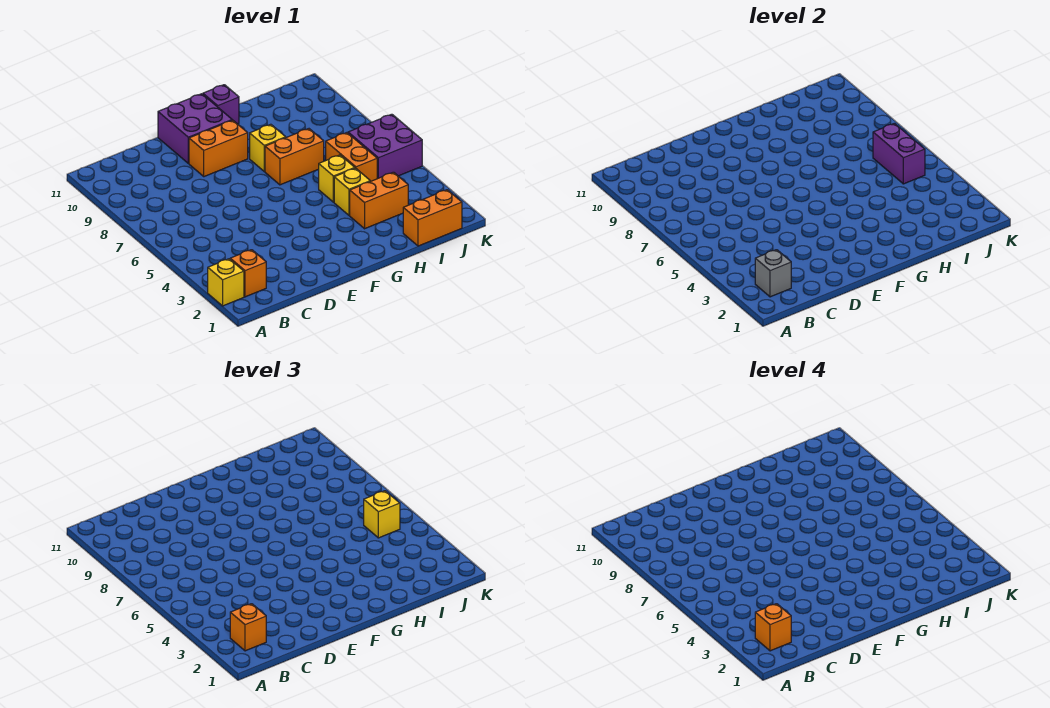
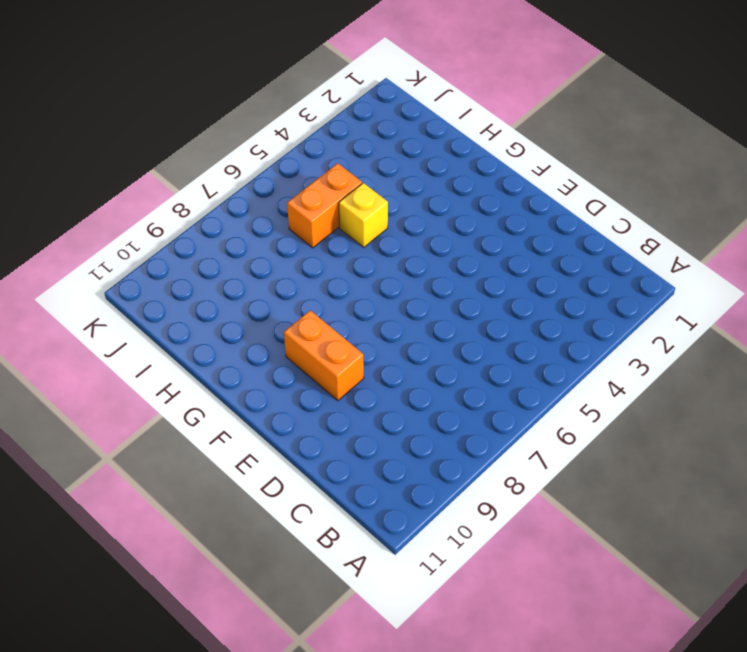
none -> yellow 1x1 brick [208,259,244,306]
none -> orange 1x1 brick [230,250,266,297]
none -> purple 2x2 brick [158,94,232,163]

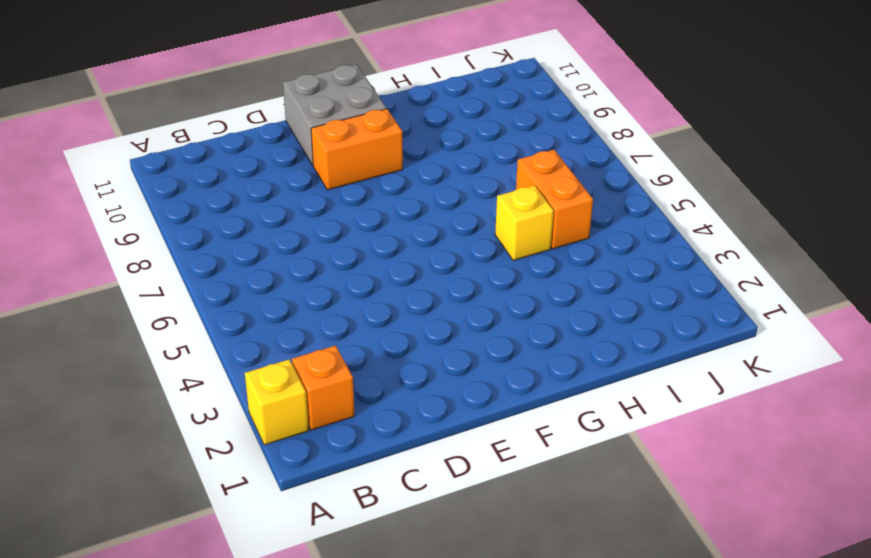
grey 2x2 brick [283,64,387,165] -> purple 2x2 brick [158,94,232,163]
none -> orange 1x2 brick [265,129,324,185]
none -> yellow 1x1 brick [250,124,286,172]
none -> purple 1x1 brick [203,85,239,124]

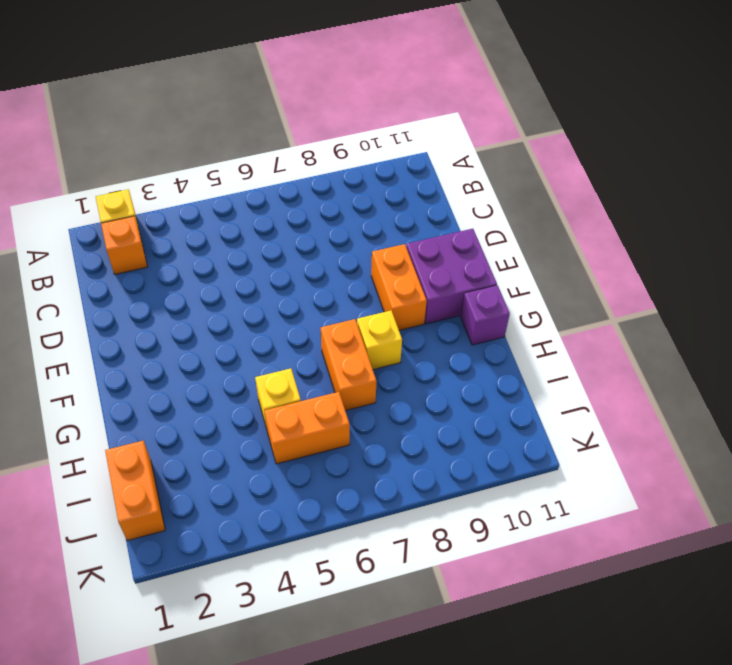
none -> orange 1x2 brick [350,172,408,229]
none -> yellow 1x1 brick [334,168,370,215]
none -> purple 2x2 brick [348,114,422,179]

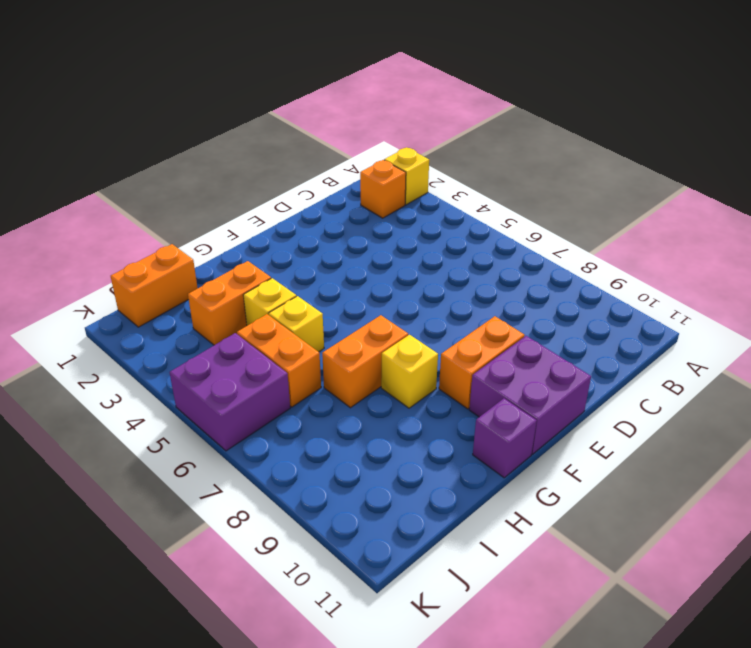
none -> grey 1x1 brick [755,250,791,297]
none -> purple 1x2 brick [873,123,925,184]
none -> orange 1x1 brick [230,604,266,651]

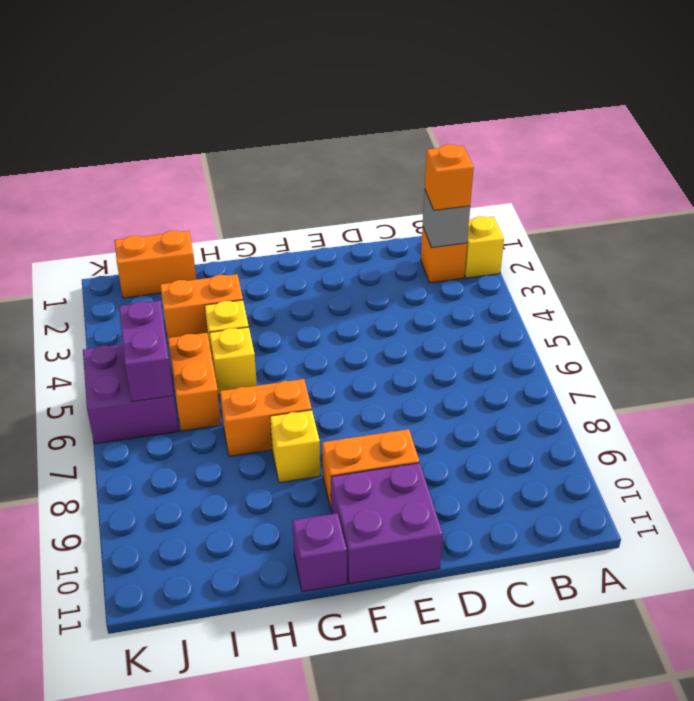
none -> yellow 1x1 brick [364,491,400,538]
none -> orange 1x1 brick [755,604,791,651]

